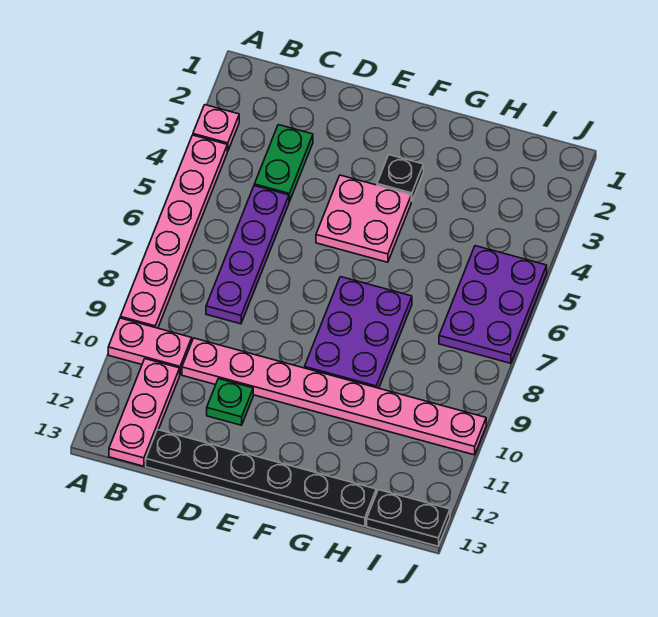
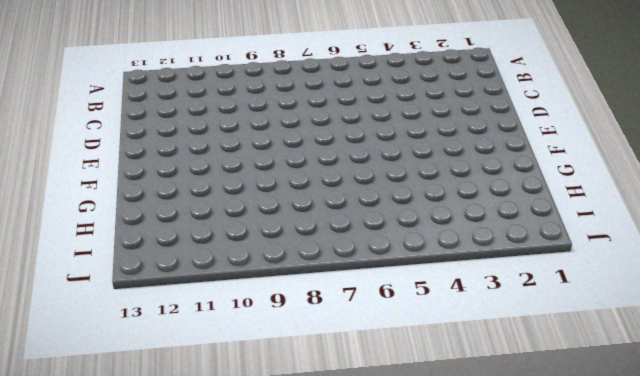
none -> pink 1x1 plate [193,105,239,151]
none -> pink 1x6 plate [120,135,227,328]
none -> pink 1x2 plate [108,318,192,374]

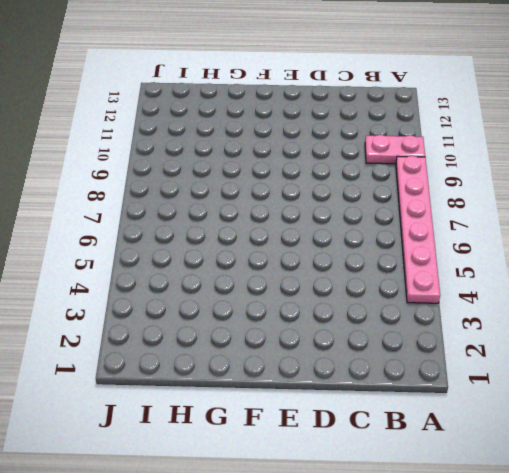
none -> pink 1x1 plate [193,105,239,151]
none -> pink 1x3 plate [109,359,180,466]
none -> green 1x2 plate [254,125,313,202]

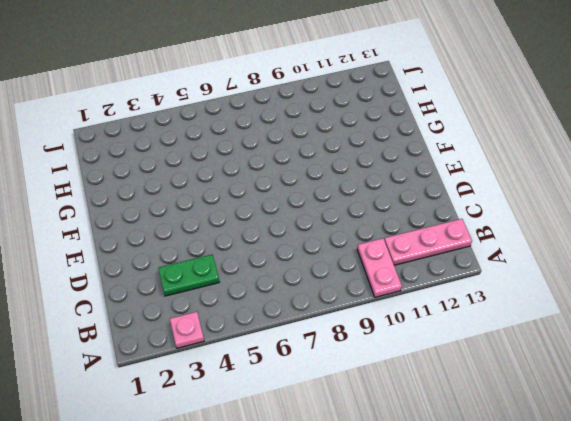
none -> pink 1x6 plate [120,135,227,328]
none -> purple 1x4 plate [206,186,289,324]
none -> pink 1x8 plate [182,338,486,455]

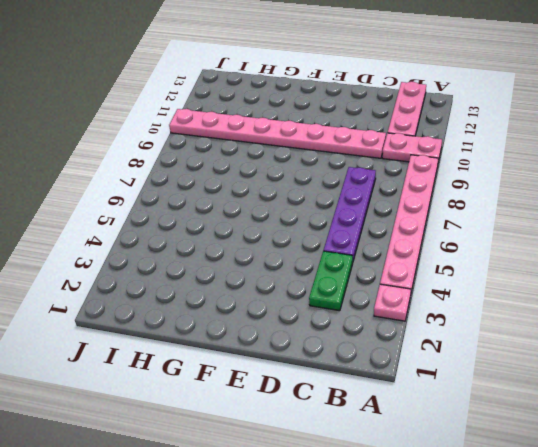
none -> black 1x6 plate [146,430,376,526]
none -> green 1x1 plate [207,379,253,425]
none -> pink 2x2 plate [316,175,411,262]

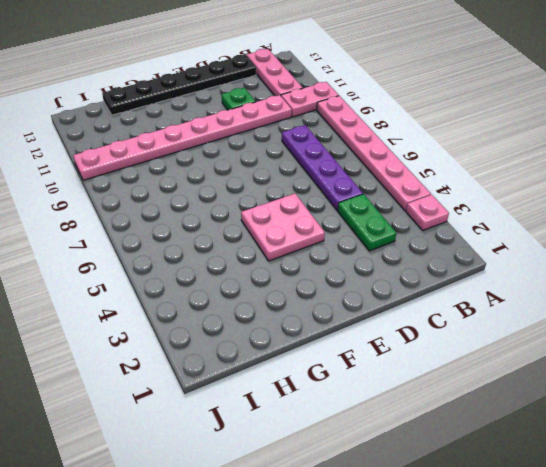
none -> black 1x1 plate [377,155,424,201]
none -> purple 2x3 plate [305,277,412,388]
none -> purple 2x3 plate [439,246,547,363]

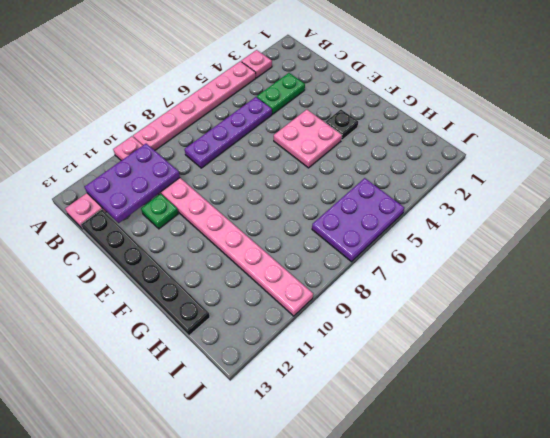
purple 2x3 plate [85,144,180,223] -> purple 2x3 plate moved to [305,277,412,388]
none -> black 1x2 plate [367,490,450,546]

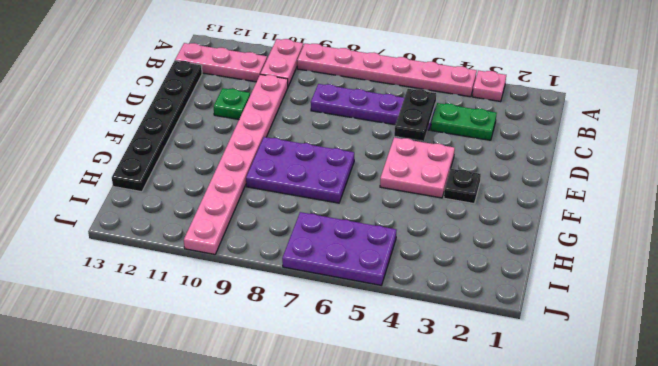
black 1x2 plate [394,89,436,141] -> black 1x2 plate moved to [367,490,450,546]

